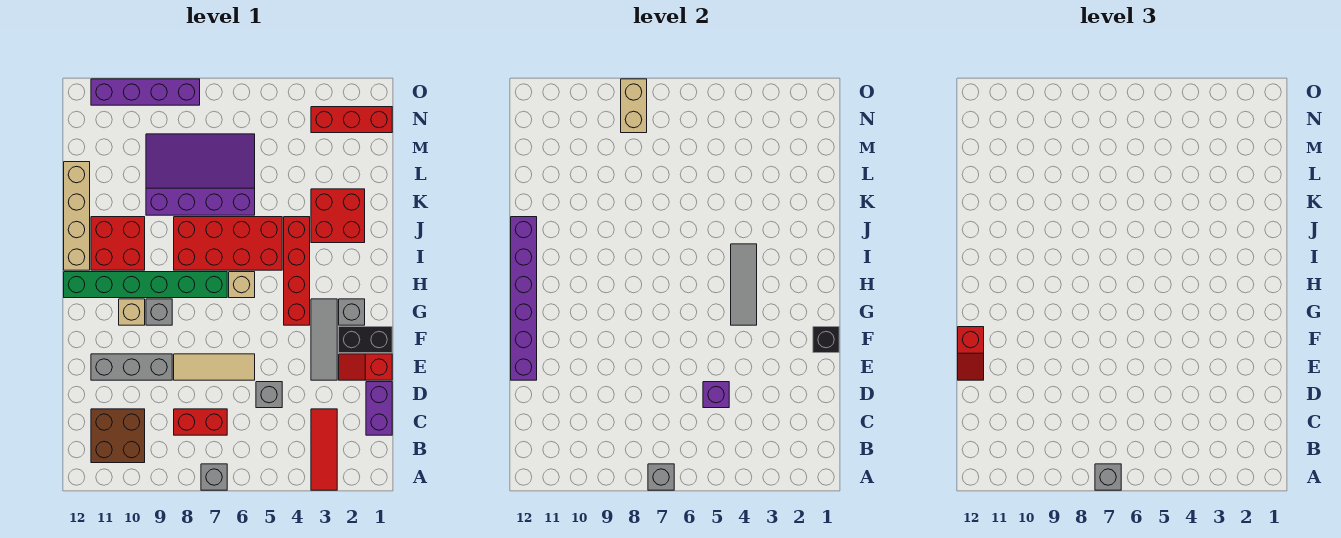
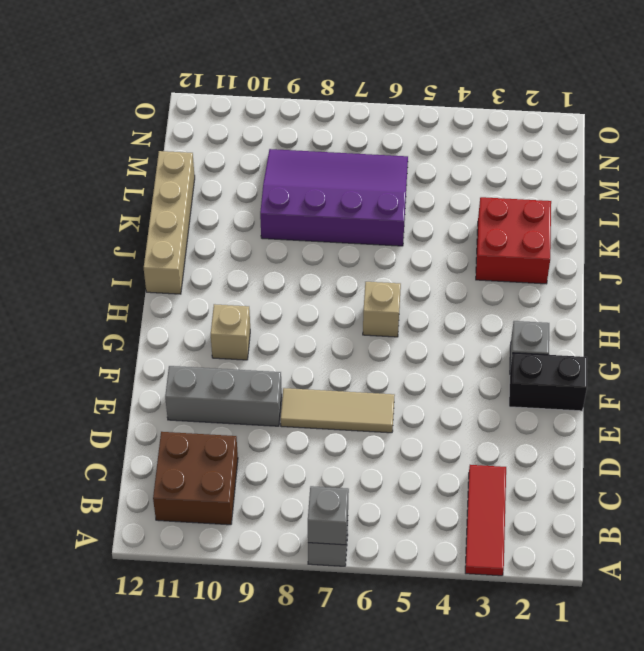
none -> purple 1x2 brick [366,382,392,435]
none -> red 1x2 brick [174,409,227,435]
none -> grey 1x1 brick [256,382,282,408]
none -> red 1x2 slope [339,354,392,380]

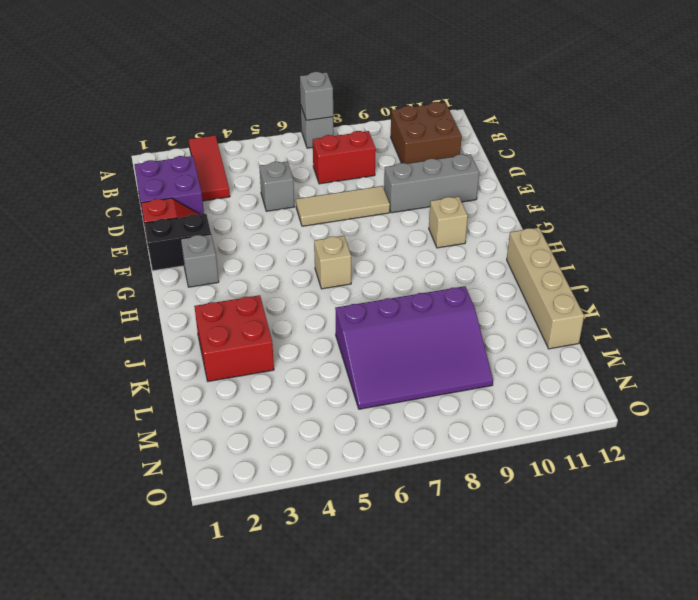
purple 2x2 brick [134,156,204,220] -> purple 1x2 brick [366,382,392,435]
none -> grey 1x3 tile [311,299,337,380]
none -> red 1x4 brick [284,217,310,325]
none -> grey 1x1 brick [146,299,172,325]
none -> green 1x6 brick [64,272,227,298]

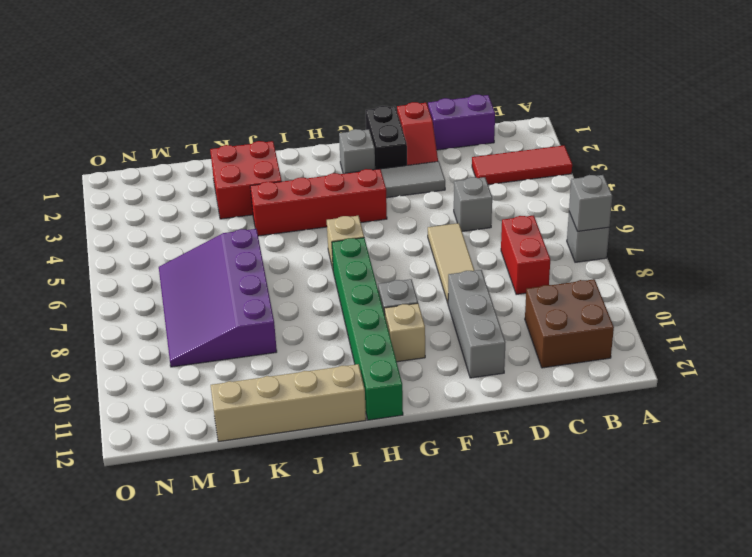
none -> red 2x4 brick [174,217,282,270]
none -> red 2x2 brick [91,217,145,270]
none -> red 1x3 brick [311,107,392,133]
none -> purple 1x4 brick [91,79,200,105]

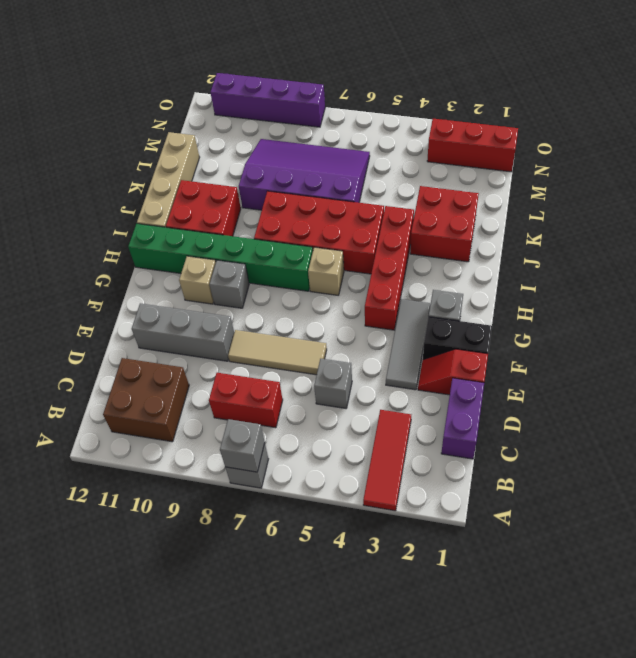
none -> purple 1x1 brick [703,382,729,408]
none -> purple 1x6 brick [511,217,537,380]
none -> black 1x1 brick [813,327,839,353]
none -> grey 1x3 tile [731,244,757,325]

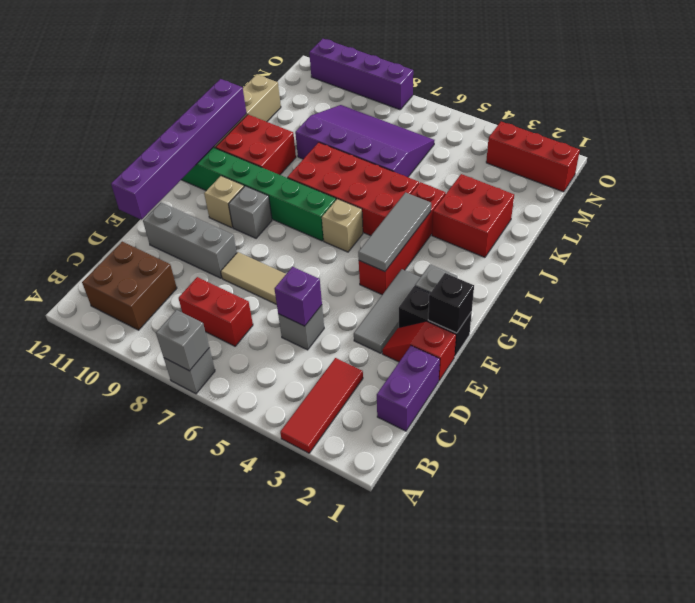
none -> tan 1x2 brick [621,79,647,133]
none -> grey 1x1 brick [1095,464,1121,490]
none -> red 1x2 slope [958,327,984,380]

